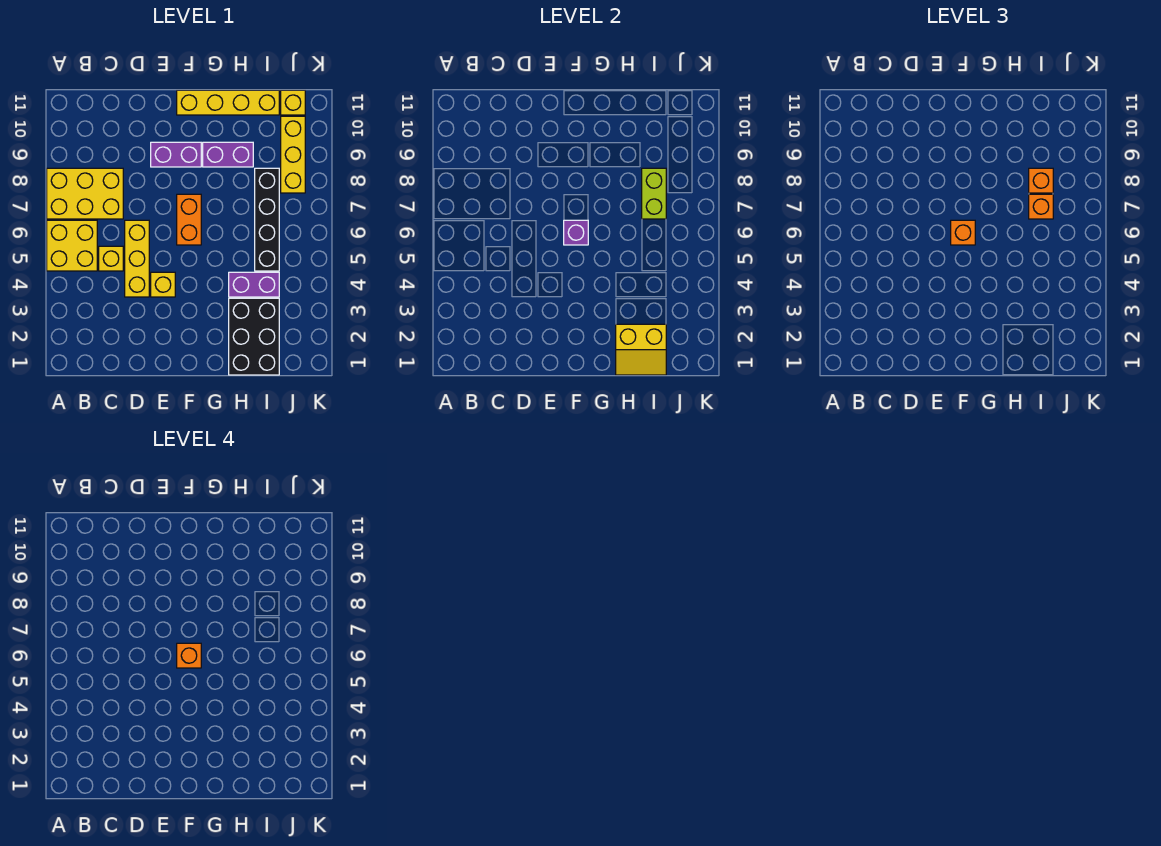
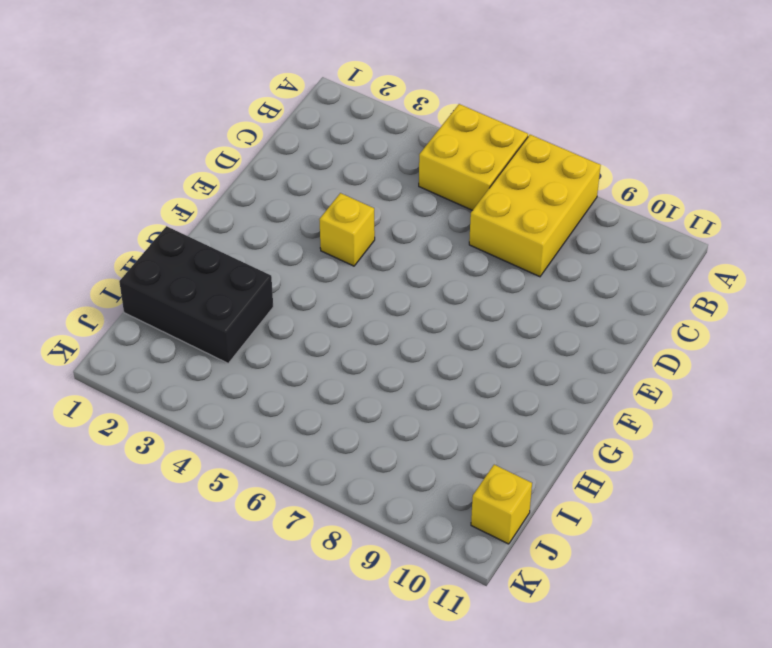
none -> yellow 1x1 brick [99,246,123,271]
none -> yellow 1x3 brick [125,220,149,297]
none -> purple 1x2 brick [151,142,201,167]

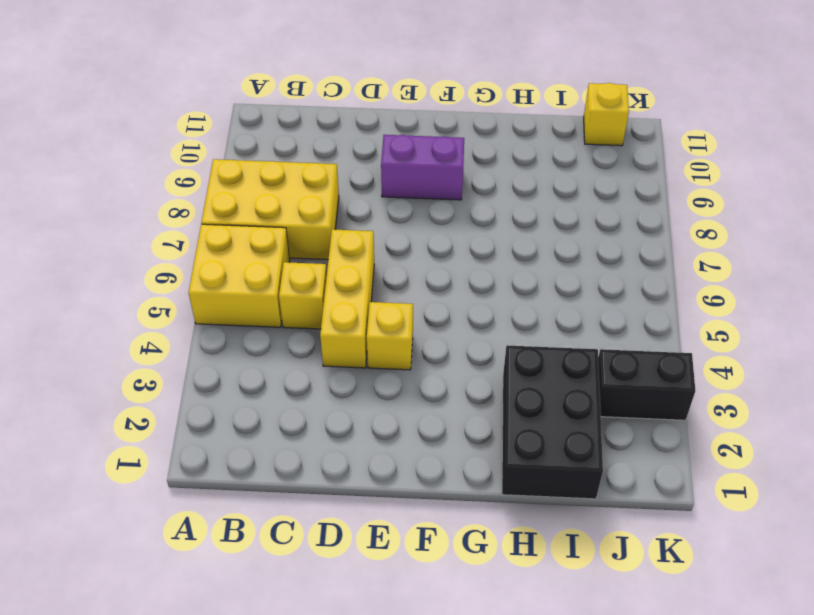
black 1x2 brick [598,349,695,420] -> none
none -> orange 1x2 brick [177,194,201,245]
none -> yellow 1x4 brick [177,90,279,115]
none -> purple 1x2 brick [203,142,253,167]

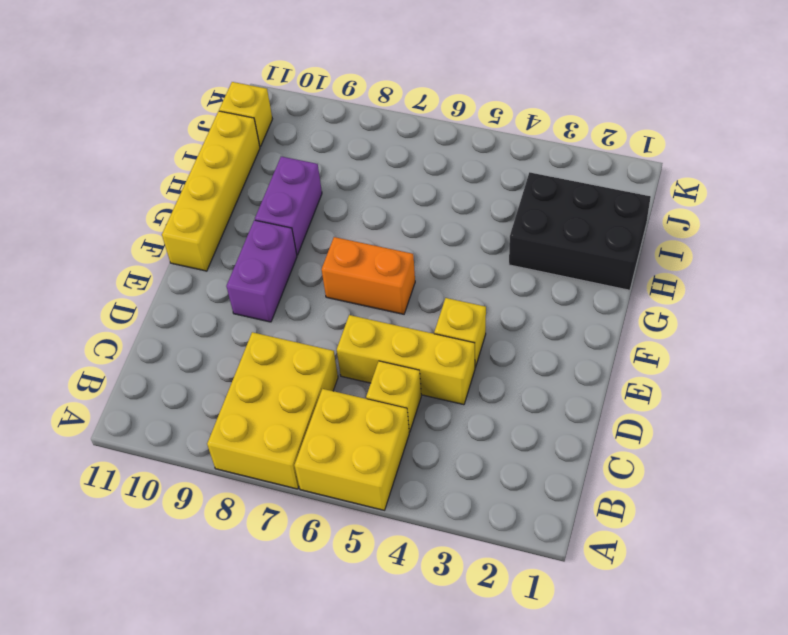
none -> purple 1x2 brick [229,272,279,297]
none -> black 1x4 brick [255,168,279,271]
none -> yellow 1x3 brick [281,116,305,193]

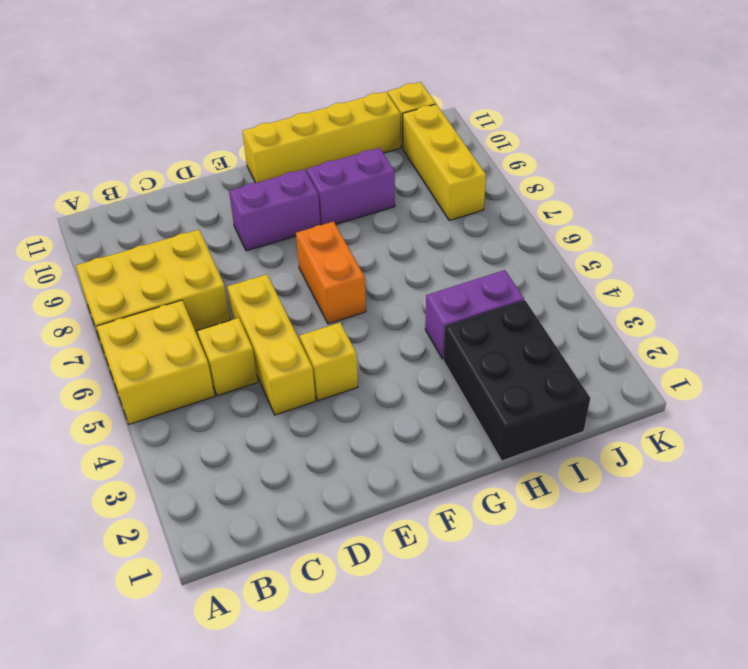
none -> black 1x4 brick [255,168,279,271]
none -> purple 1x1 brick [564,220,588,245]
none -> yellow 2x2 slope [616,324,666,375]

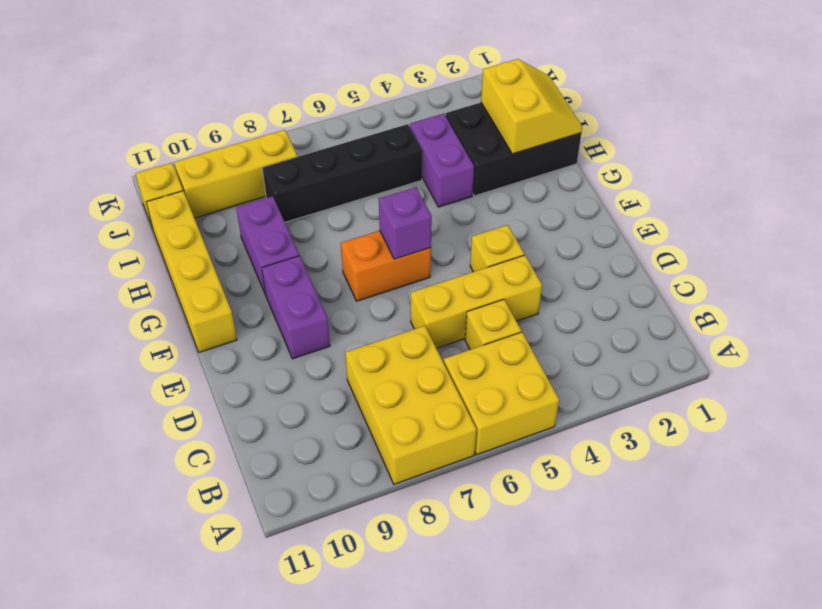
none -> lime 1x2 brick [642,168,666,219]
none -> orange 1x1 brick [951,220,975,245]
none -> orange 1x1 brick [1029,194,1053,219]

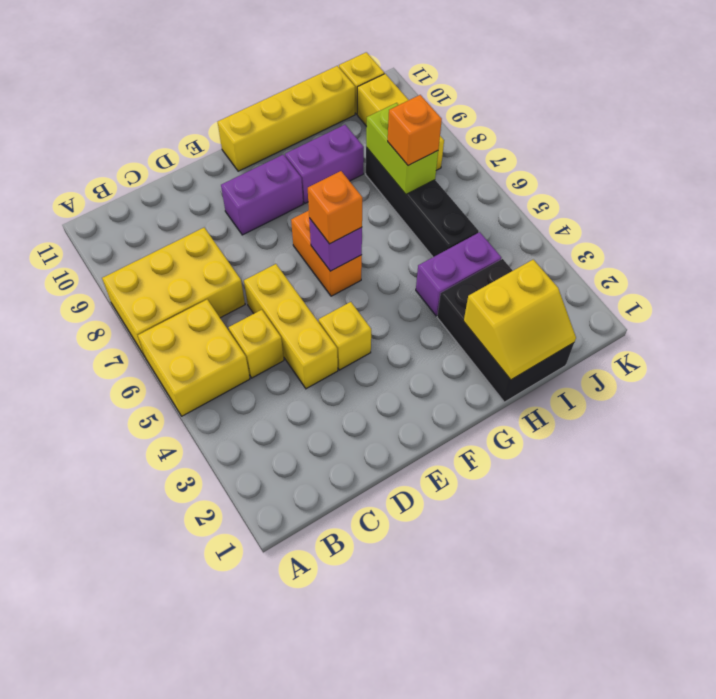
none -> orange 1x1 brick [1029,168,1053,193]
none -> orange 1x1 brick [177,643,201,668]

